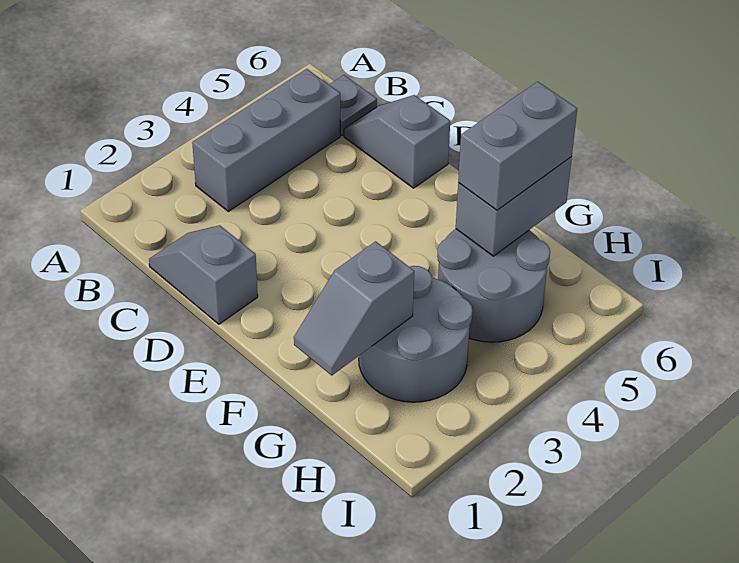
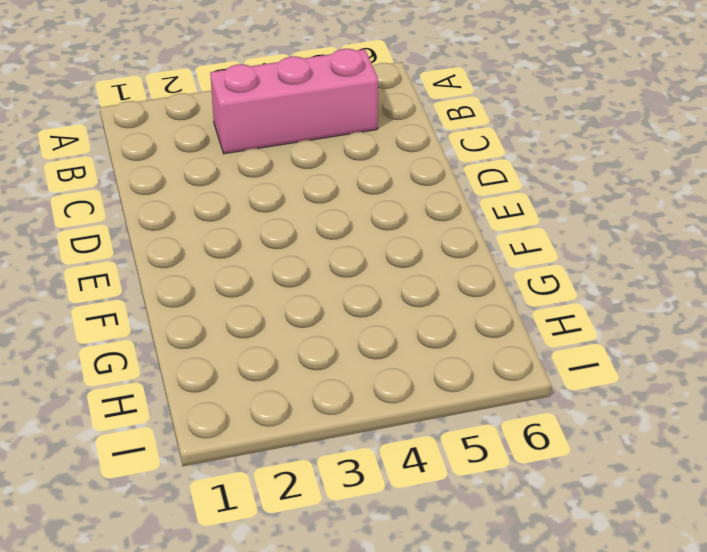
pink 1x3 brick [210,49,378,154] -> grey 1x3 brick [192,69,340,211]
none -> grey 1x1 plate [329,75,377,135]
none -> grey 1x2 slope [149,225,258,324]

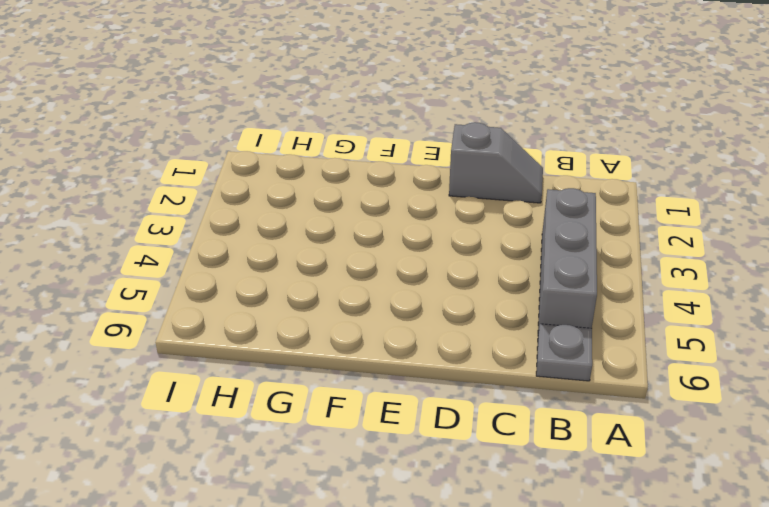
none -> grey 1x2 slope [344,95,450,188]
none -> grey 2x2 round brick [359,266,473,402]

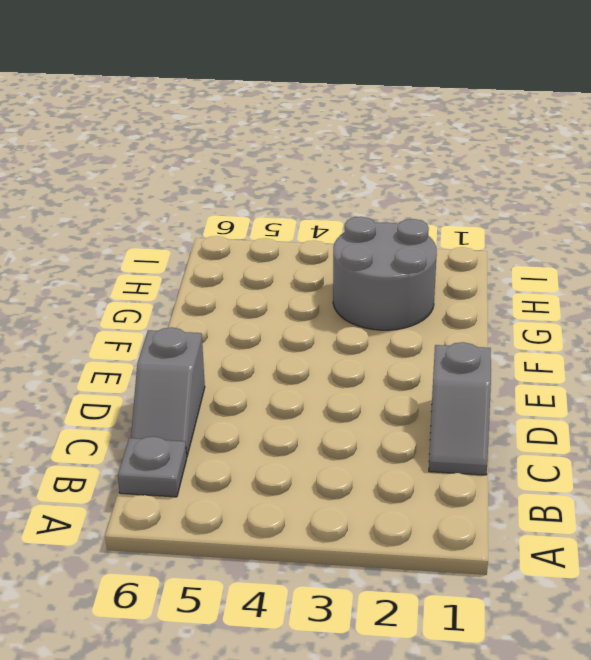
none -> grey 1x3 brick [192,69,340,211]
none -> grey 2x2 round brick [437,229,550,342]

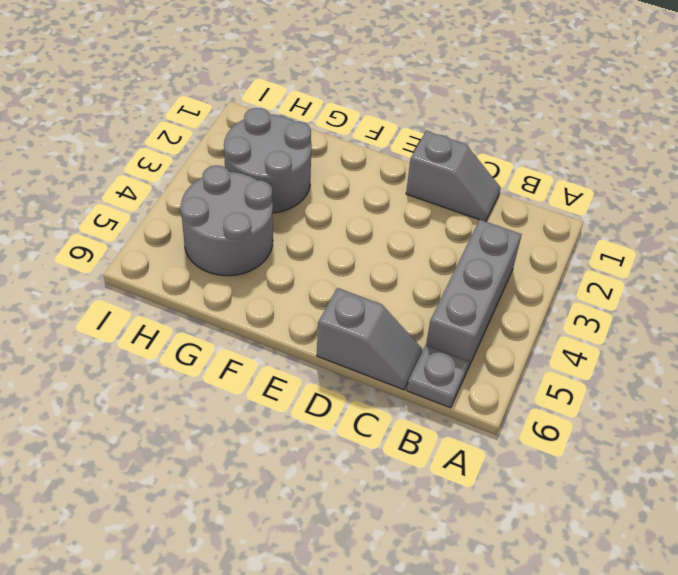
none -> grey 1x2 slope [294,241,414,375]
none -> grey 1x2 brick [456,157,572,256]

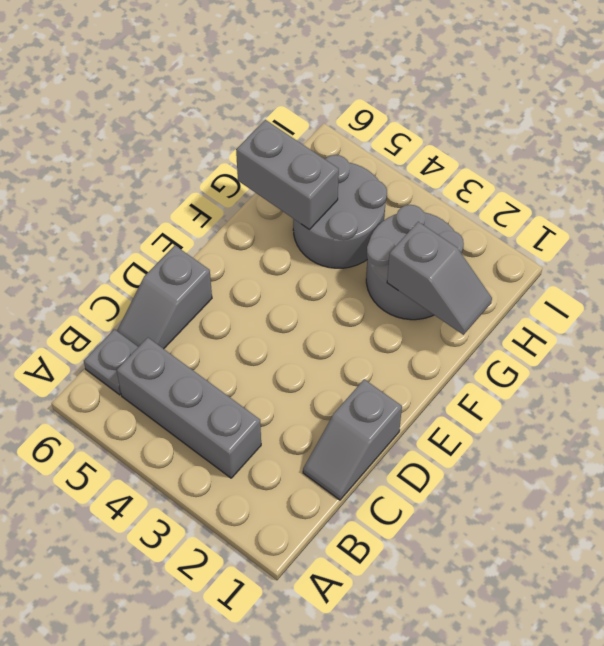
none -> grey 1x2 brick [458,82,577,210]

